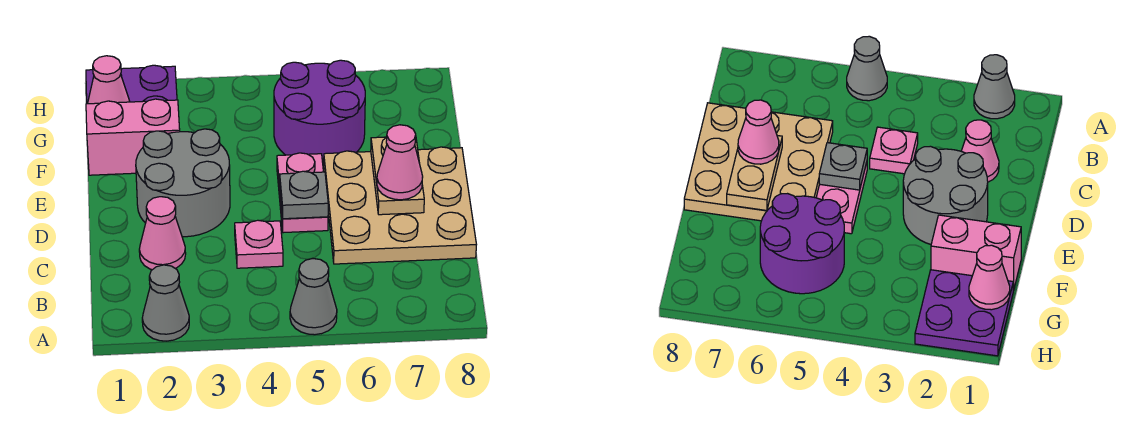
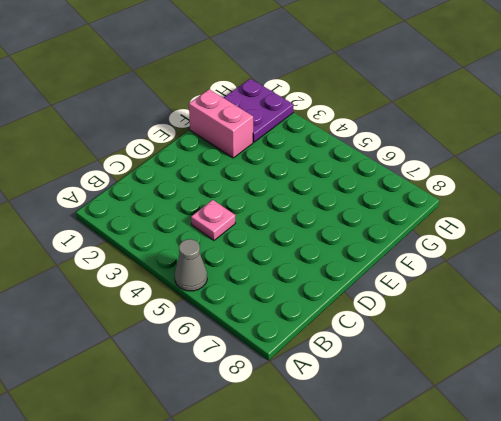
none -> grey 1x1 cone [142,265,189,341]
none -> pink 1x1 cone [139,197,186,270]
none -> tan 3x3 plate [324,147,476,264]

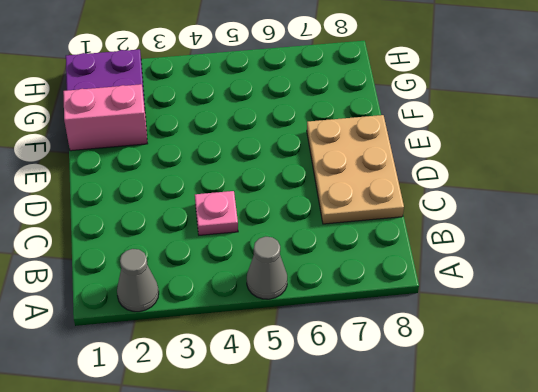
tan 2x3 plate [307,115,404,224] -> tan 3x3 plate [324,147,476,264]
none -> pink 1x1 cone [139,197,186,270]
none -> grey 2x2 round brick [136,129,230,237]
none -> pink 1x2 plate [277,153,328,233]

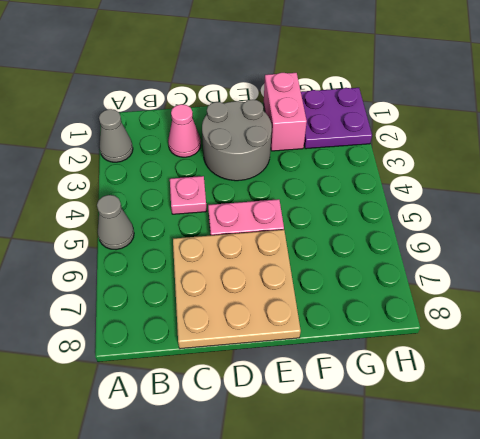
none -> purple 2x2 round brick [274,60,365,165]
none -> grey 1x1 plate [280,171,328,219]
none -> tan 1x2 plate [371,137,424,215]

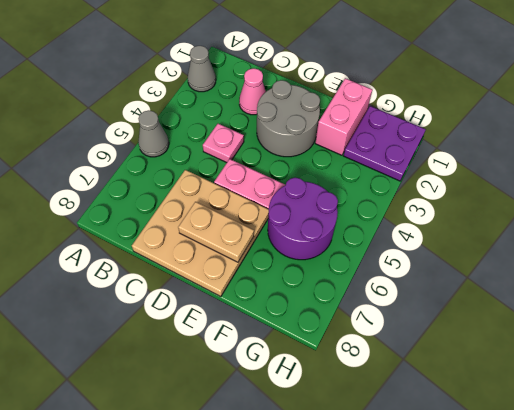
none -> grey 1x1 plate [280,171,328,219]
none -> pink 1x1 cone [88,56,130,104]
none -> pink 1x1 cone [377,125,423,200]

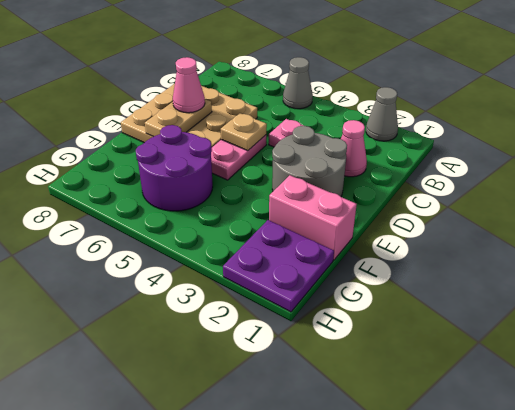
tan 1x1 plate [221,113,267,151] -> grey 1x1 plate [280,171,328,219]
none -> pink 1x1 cone [88,56,130,104]

